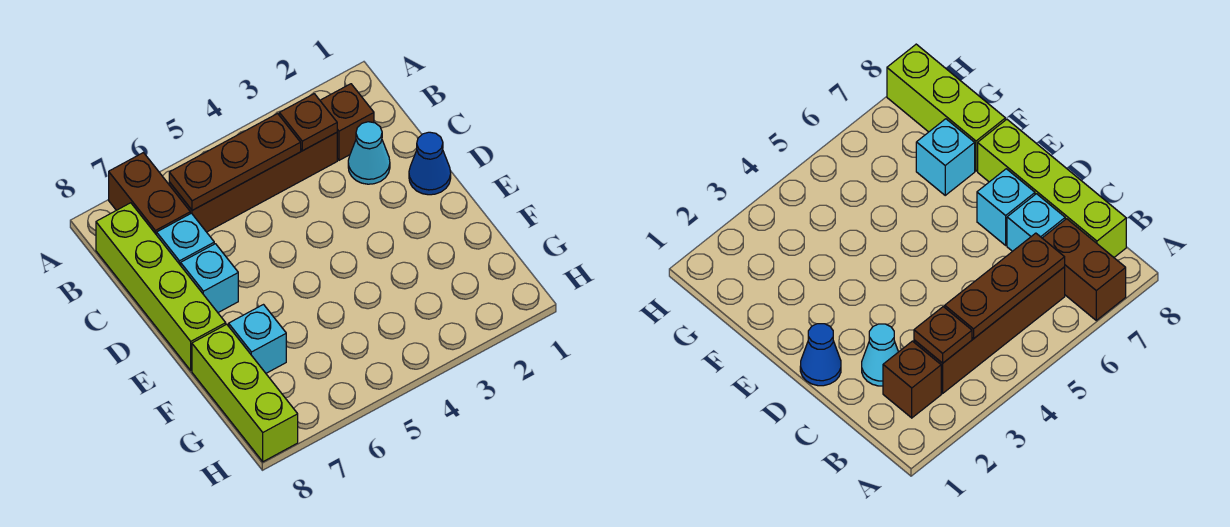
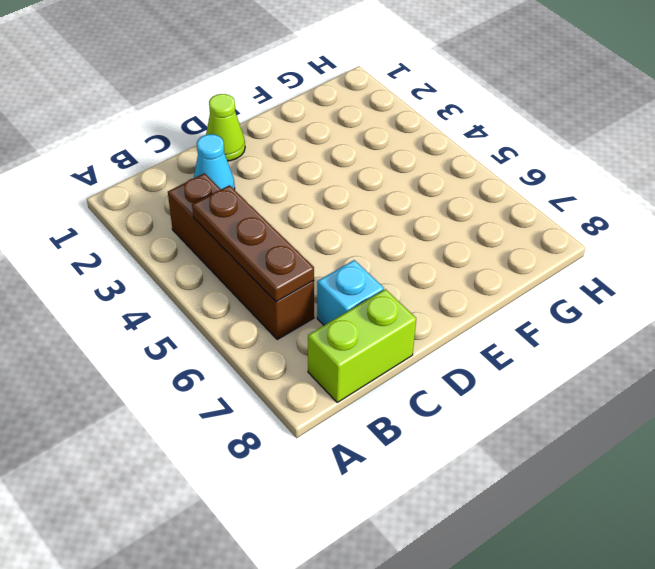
lime 1x2 brick [308,289,416,402] -> lime 1x4 brick [96,203,226,370]
lime 1x1 cone [206,94,245,161] -> blue 1x1 cone [409,132,451,195]
none -> brown 1x2 brick [109,153,190,235]
none -> brown 1x1 brick [320,84,374,160]
none -> cyan 1x1 brick [181,244,238,313]

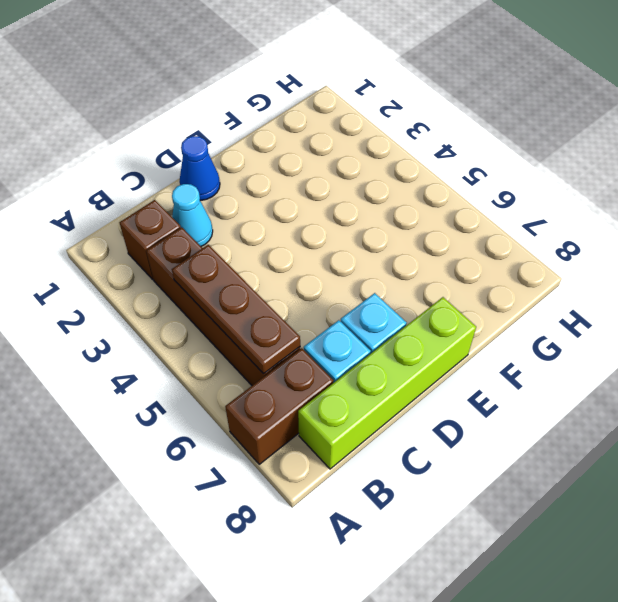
none -> cyan 1x1 brick [229,305,286,373]
none -> lime 1x3 brick [192,324,298,462]
none -> brown 1x1 plate [279,94,337,151]

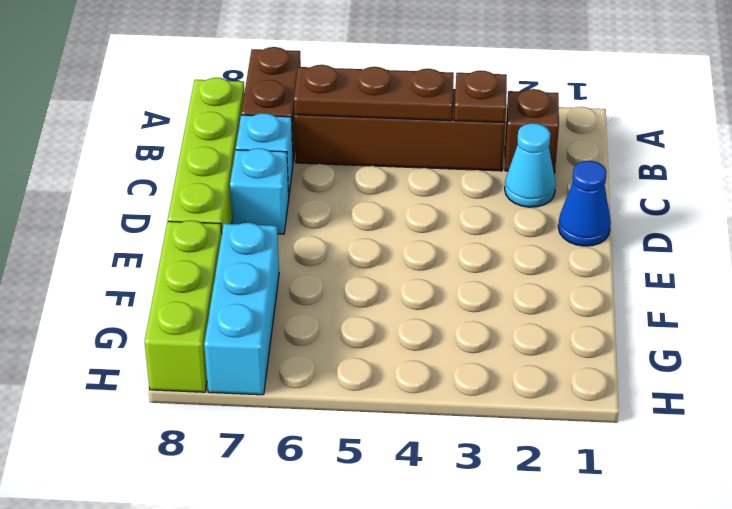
cyan 1x3 brick [204,223,279,395] -> cyan 1x1 brick [229,305,286,373]

